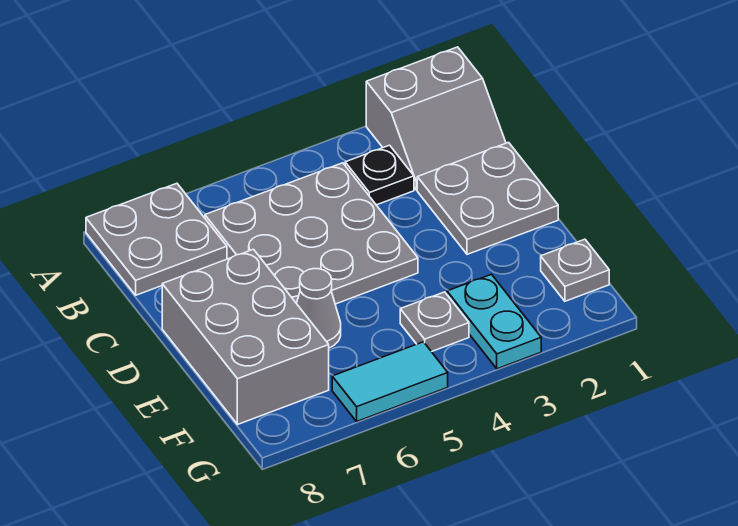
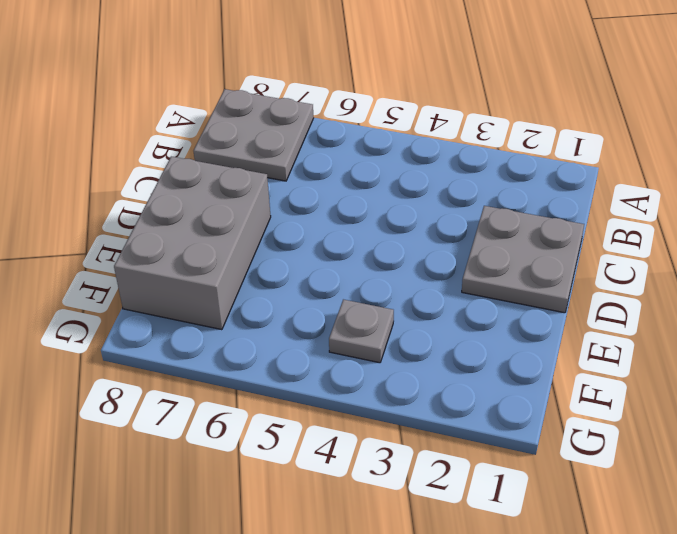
none -> grey 2x2 slope [366,47,506,190]
none -> black 1x1 plate [345,145,414,205]

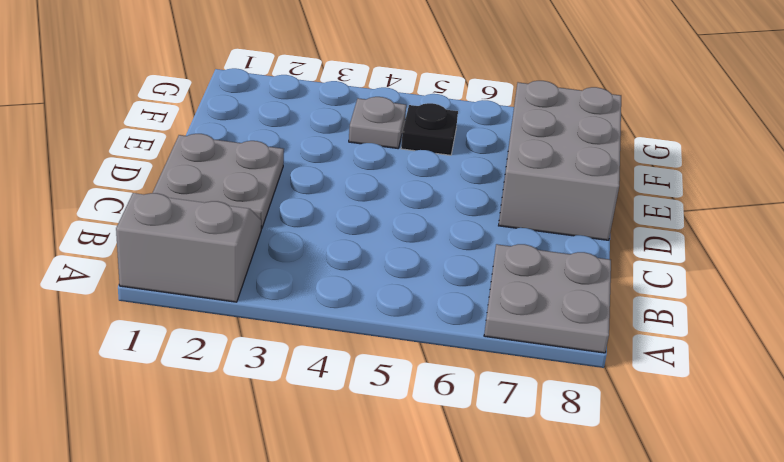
black 1x1 plate [401,103,458,155] -> black 1x1 plate moved to [345,145,414,205]
none -> grey 3x3 plate [205,163,418,304]
none -> grey 1x1 cone [296,269,341,348]

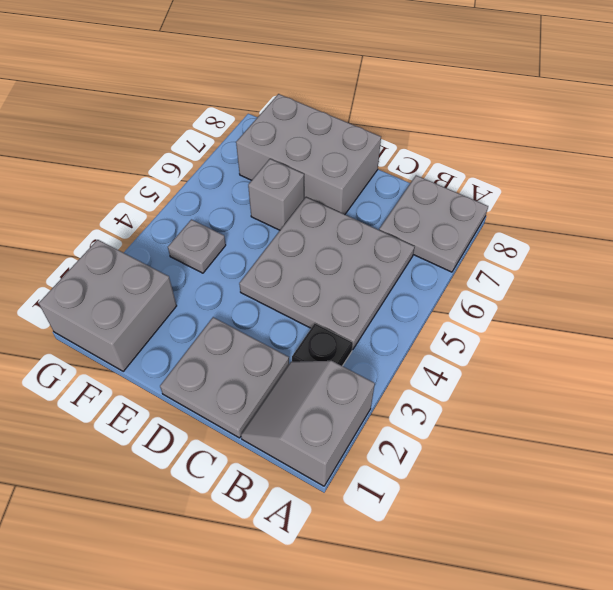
grey 1x1 brick [248,159,304,230] -> grey 1x1 cone [296,269,341,348]
grey 2x2 brick [39,240,177,371] -> grey 1x1 plate [541,239,609,301]
none -> cyan 1x2 plate [447,274,541,369]
none -> cyan 1x2 tile [332,342,448,421]

